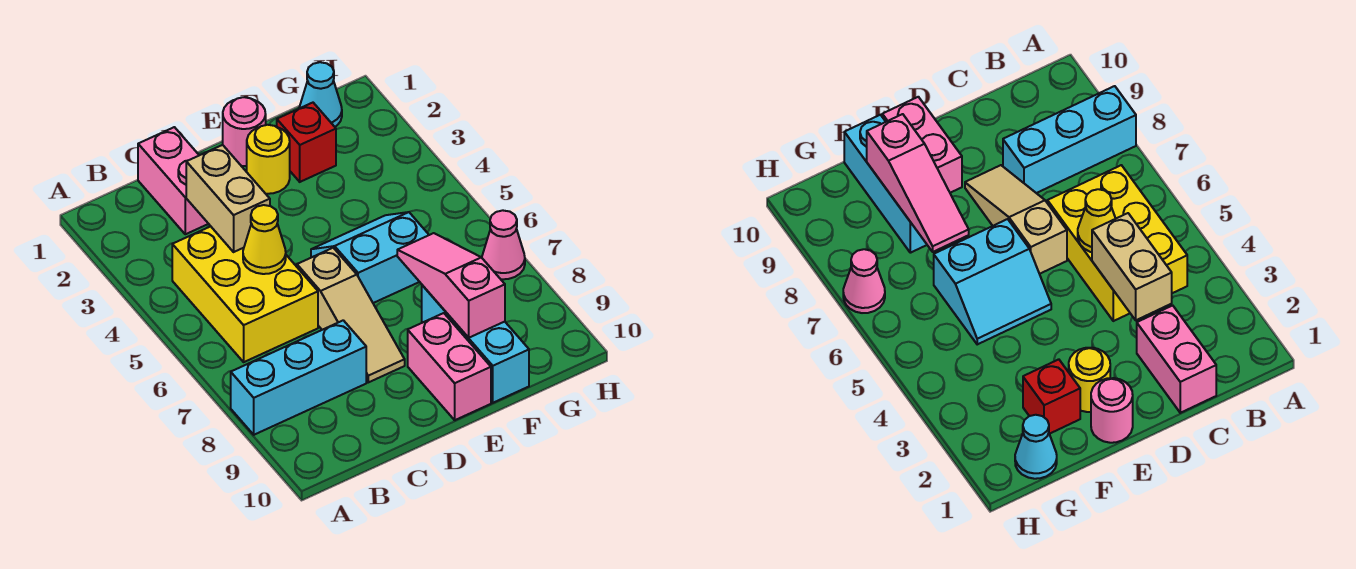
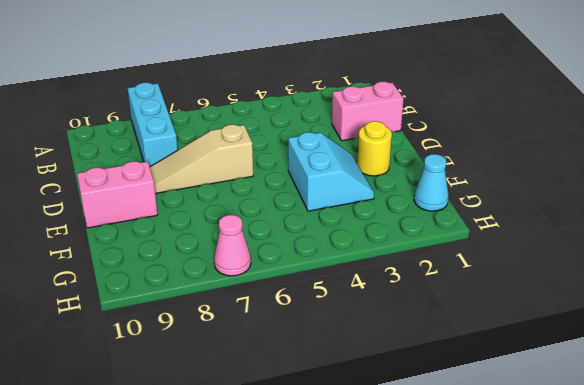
cyan 2x2 slope [288,132,374,211] -> cyan 2x2 slope moved to [311,212,429,303]
none -> yellow 2x3 brick [172,226,318,362]
none -> pink 1x1 round brick [223,97,266,166]
none -> red 1x1 brick [277,103,336,182]

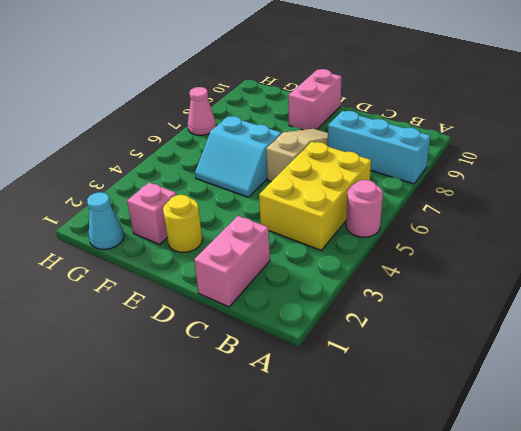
pink 1x1 round brick [346,180,383,237] -> pink 1x1 round brick moved to [223,97,266,166]
pink 1x1 brick [127,183,176,244] -> red 1x1 brick [277,103,336,182]
none -> cyan 1x3 brick [422,285,529,403]
none -> tan 1x2 brick [186,145,270,252]
none -> yellow 1x1 cone [243,205,286,274]

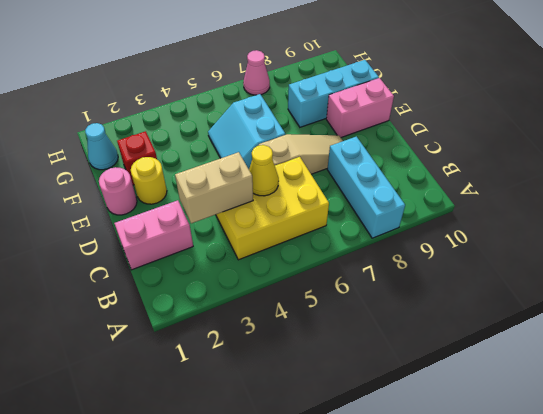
none -> pink 1x3 slope [397,233,505,338]

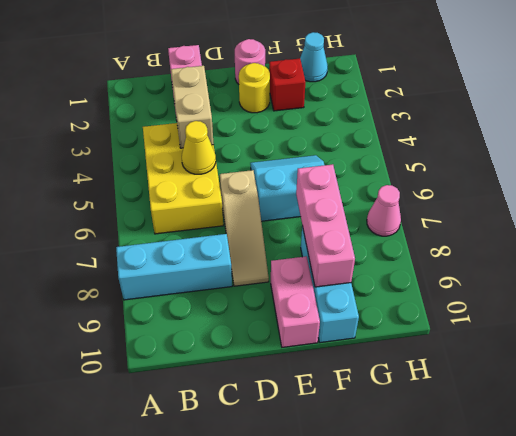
pink 1x3 brick [296,164,355,287] -> pink 1x3 slope [397,233,505,338]

